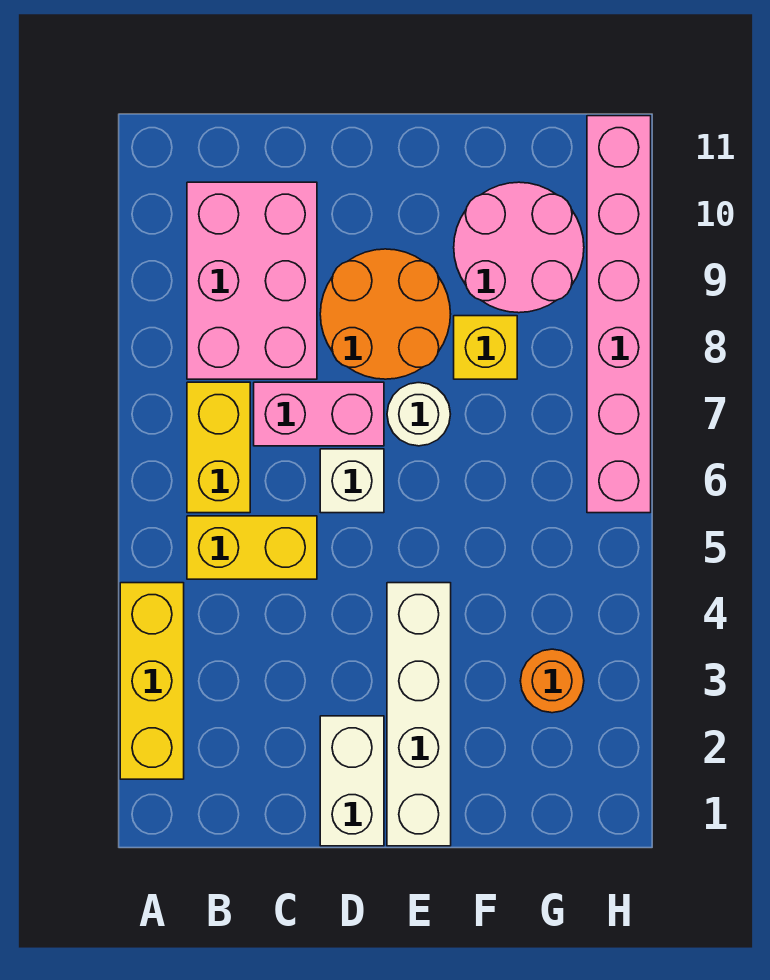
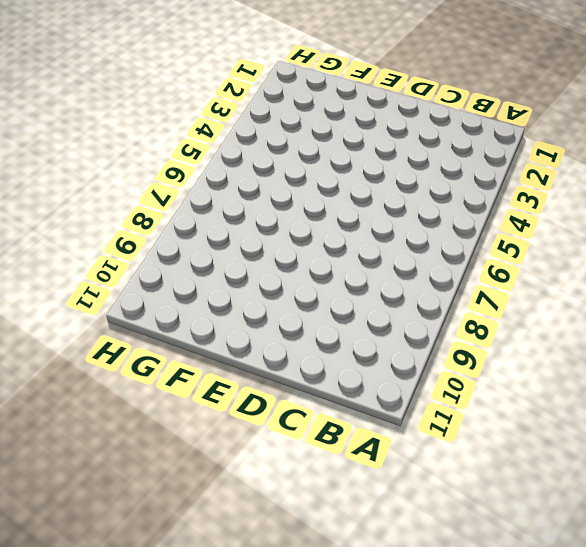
none -> yellow 1x3 brick [120,583,184,779]
none -> yellow 1x2 brick [187,516,317,579]
none -> yellow 1x2 brick [187,382,250,513]

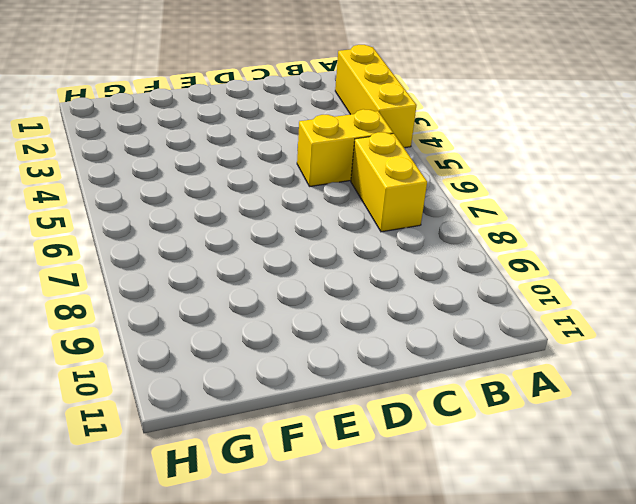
none -> pink 2x3 brick [187,182,317,379]
none -> pink 1x2 brick [254,382,384,446]
none -> white 1x2 brick [320,716,384,846]

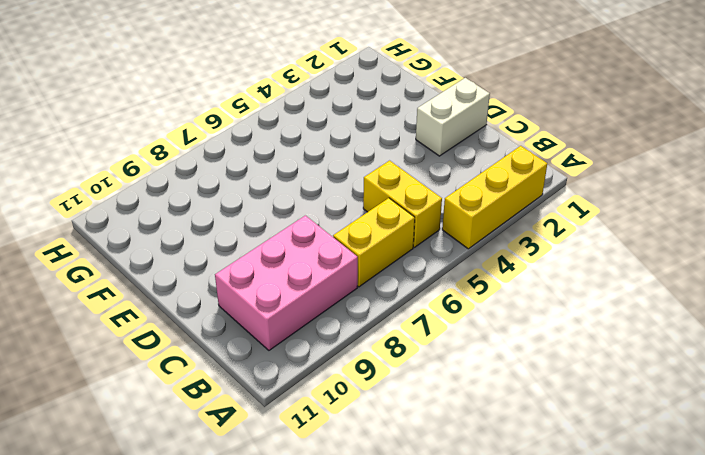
none -> pink 1x2 brick [254,382,384,446]
none -> white 1x1 brick [320,449,384,513]
none -> orange 2x2 round brick [320,249,451,379]

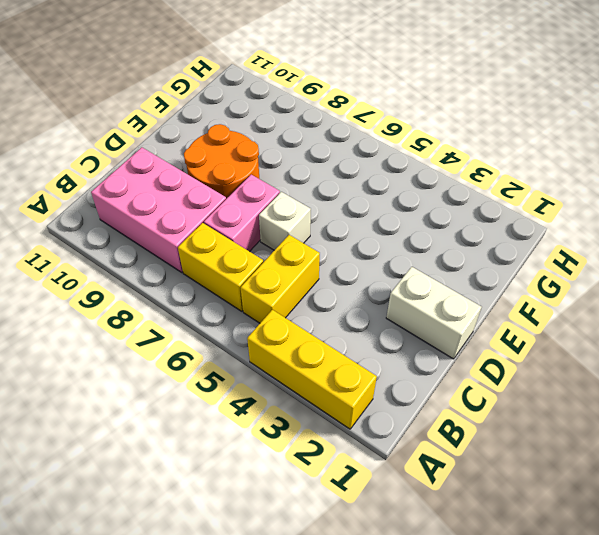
none -> white 1x4 brick [387,583,451,846]
none -> white 1x1 round brick [387,383,450,446]
none -> yellow 1x1 brick [454,316,517,379]

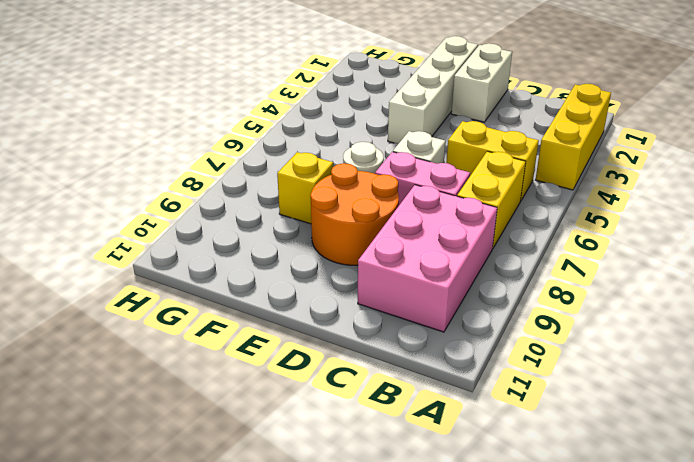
none -> pink 2x2 round brick [454,182,584,313]
none -> orange 1x1 round brick [520,649,584,713]
none -> pink 1x6 brick [587,116,651,513]

